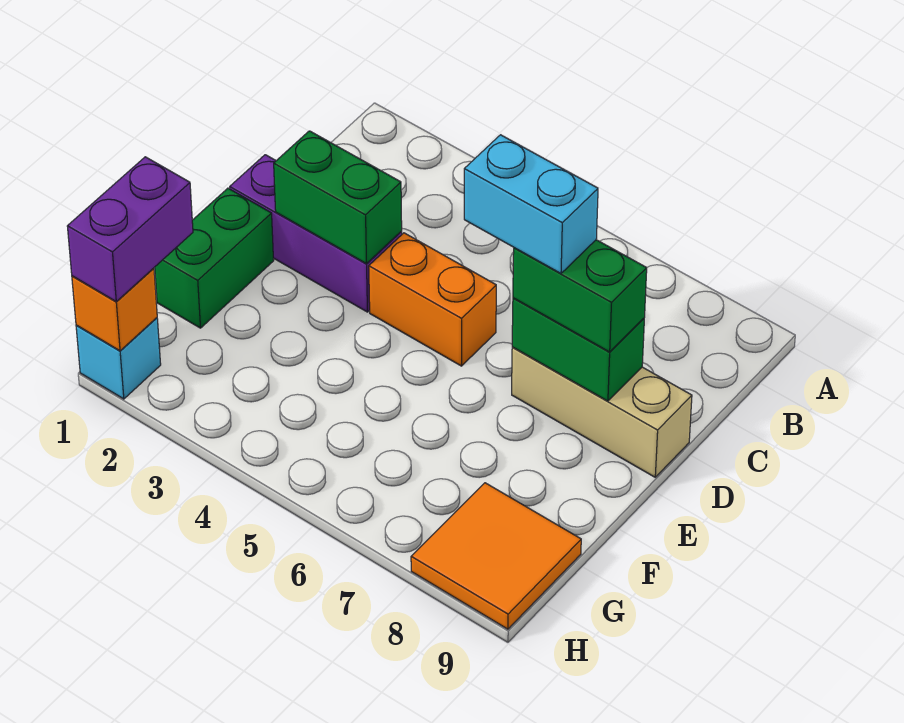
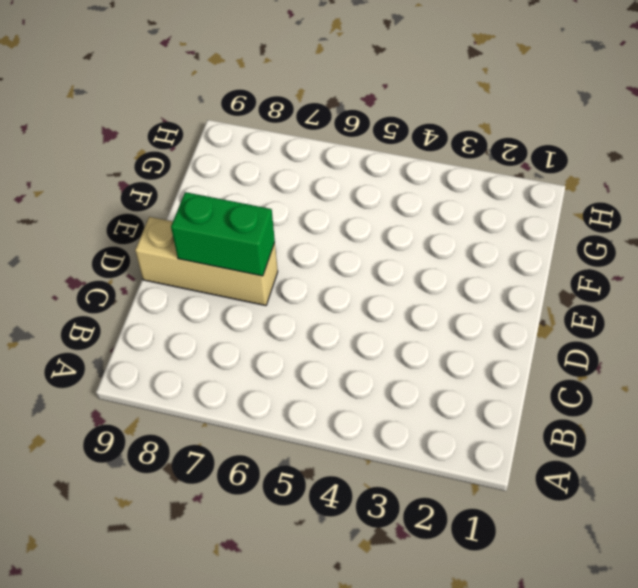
none -> purple 1x3 brick [230,155,402,312]
none -> orange 1x2 brick [369,233,496,366]
none -> green 1x2 brick [155,188,274,328]

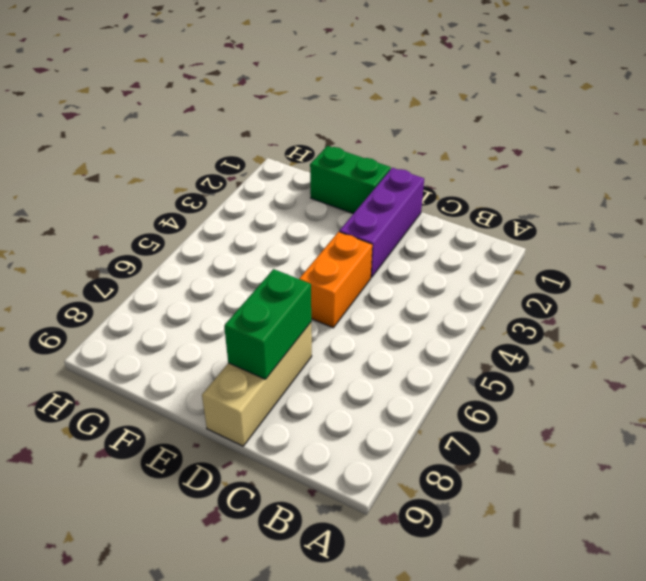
none -> orange 2x2 tile [411,483,581,629]
none -> cyan 1x1 brick [76,318,161,399]
none -> green 1x2 brick [274,131,402,264]

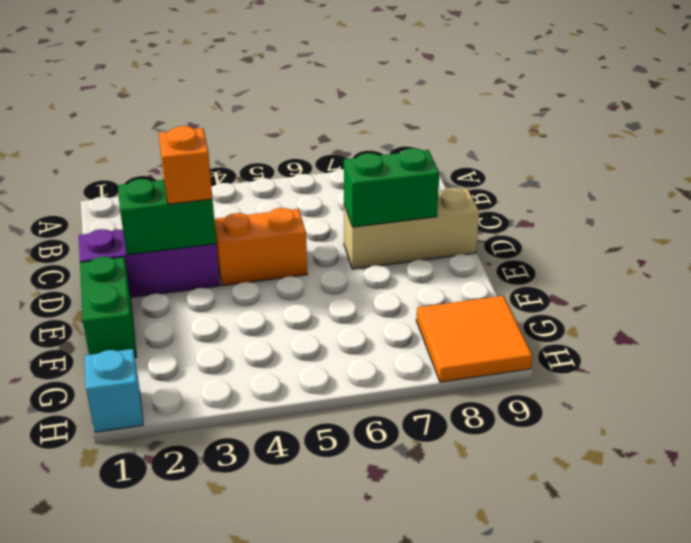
orange 1x1 brick [159,126,213,204] -> orange 1x1 brick moved to [72,268,157,351]
none -> green 1x2 brick [513,240,647,352]
none -> purple 1x2 brick [67,157,193,301]
none -> cyan 1x2 brick [464,135,598,273]

